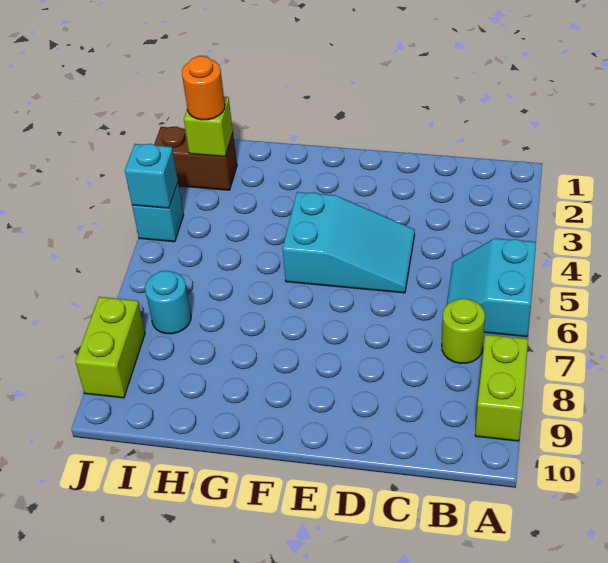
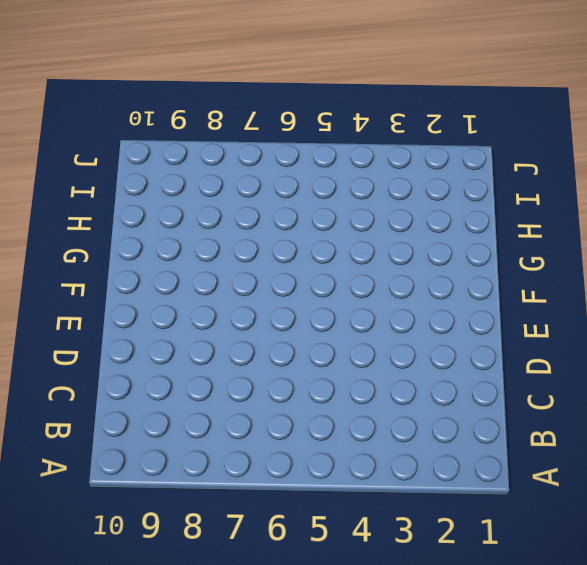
none -> cyan 2x2 slope [447,238,536,337]
none -> lime 1x2 brick [475,335,528,441]

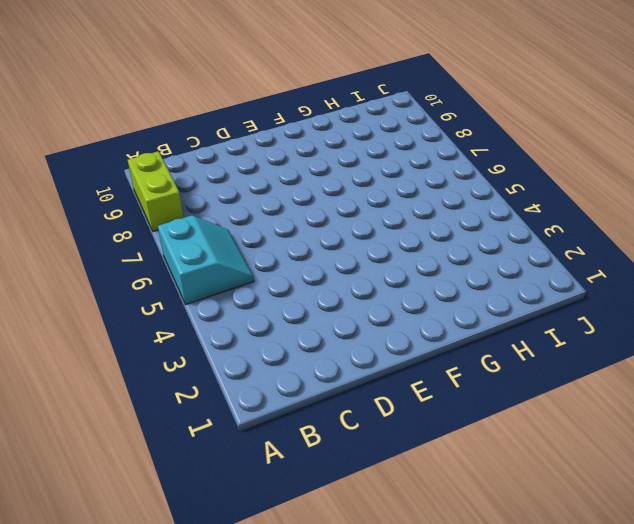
none -> lime 1x1 round brick [442,299,485,364]
none -> cyan 2x3 slope [283,192,415,293]

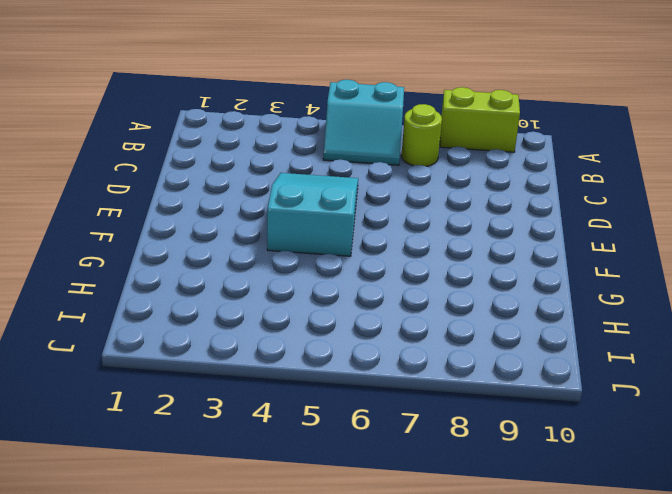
none -> brown 1x2 brick [154,127,237,190]
none -> cyan 1x1 round brick [145,271,191,334]

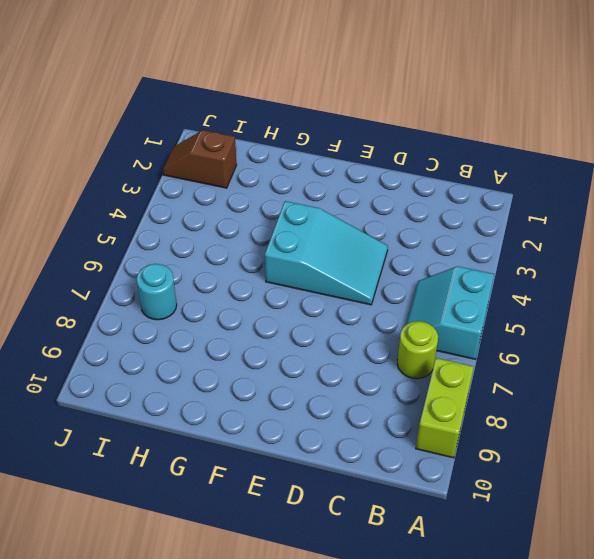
brown 1x2 slope [162,130,237,188] -> brown 1x2 brick [154,127,237,190]
none -> cyan 1x1 brick [132,183,184,242]
none -> lime 1x2 brick [75,297,145,398]

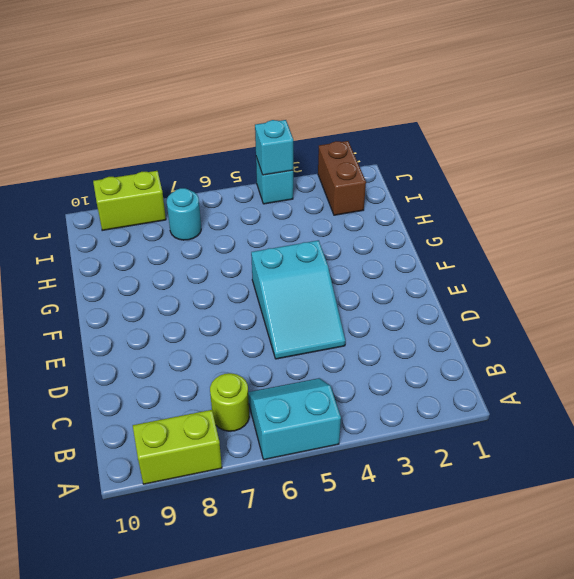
none -> lime 1x1 brick [184,97,233,157]
none -> orange 1x1 round brick [182,56,225,120]

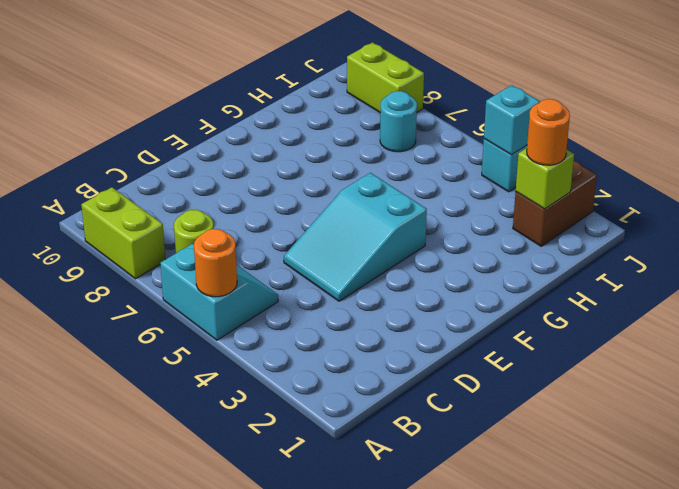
orange 1x1 round brick [194,229,237,297] -> none

